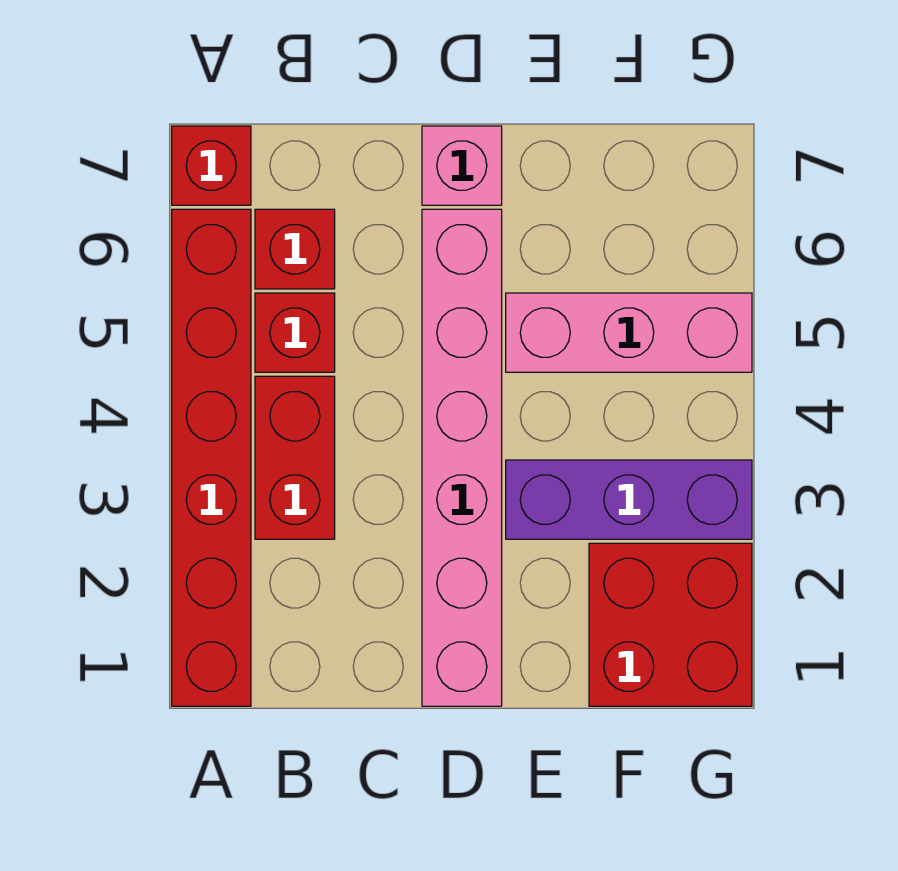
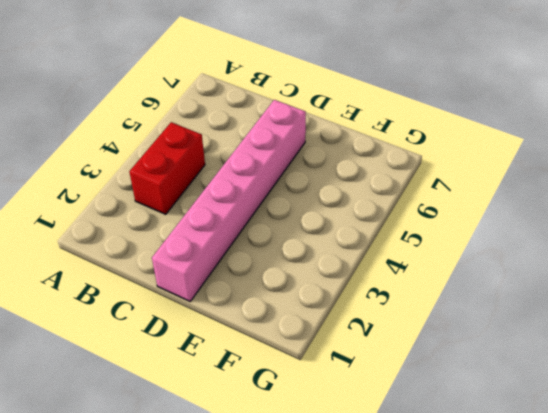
none -> red 1x6 brick [172,209,251,706]
none -> red 1x1 brick [172,126,251,205]

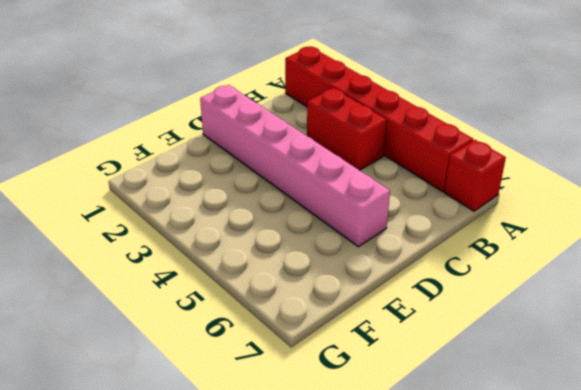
none -> red 1x1 brick [255,293,335,372]
none -> red 1x1 brick [255,209,335,289]

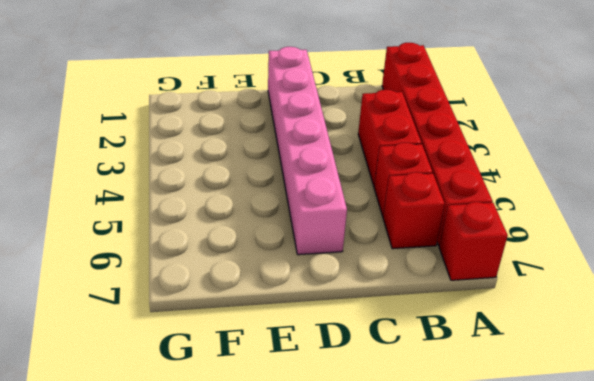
none -> pink 1x1 brick [422,126,502,205]
none -> purple 1x3 brick [506,460,752,539]

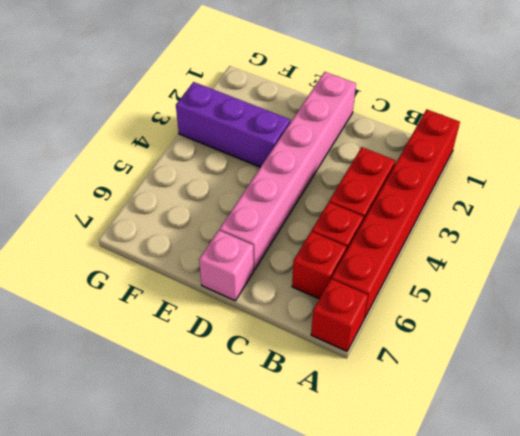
none -> pink 1x3 brick [506,293,752,372]
none -> red 2x2 brick [589,543,752,706]

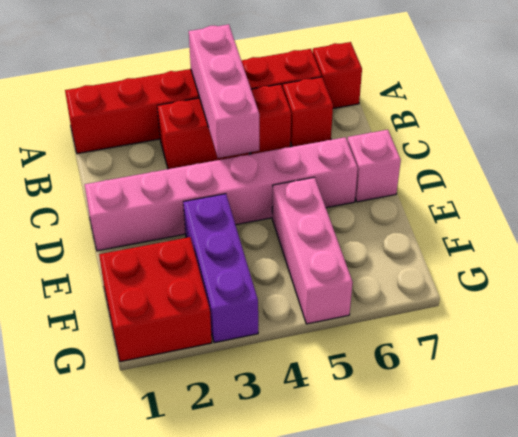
pink 1x3 brick [189,24,259,158] -> none

